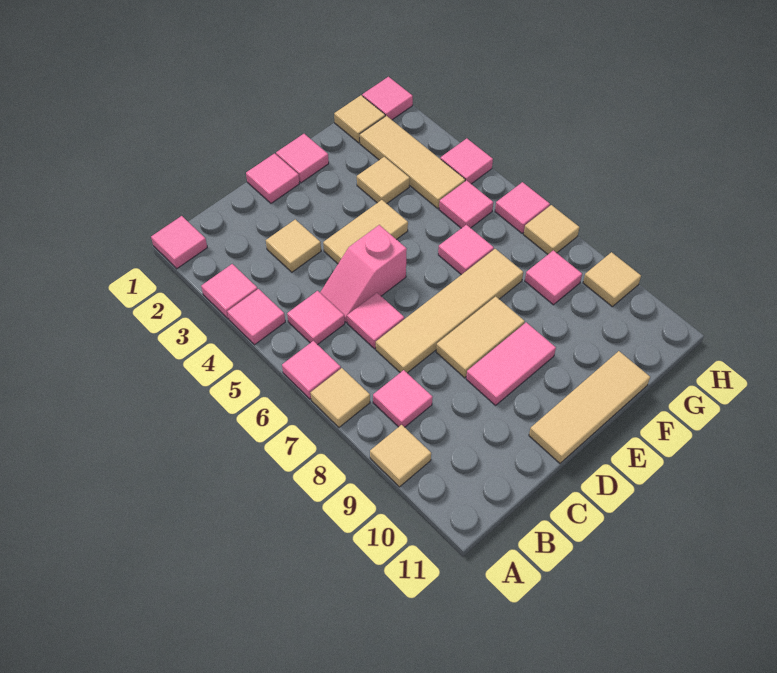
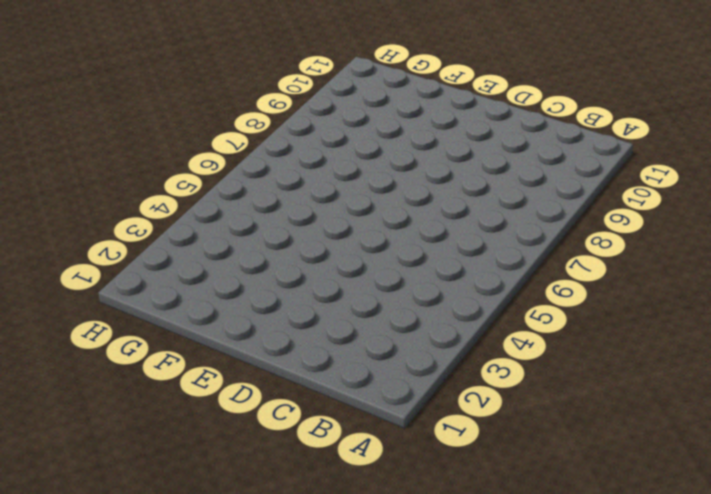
none -> pink 1x1 tile [151,216,207,269]
none -> pink 1x1 tile [201,264,257,319]
none -> pink 1x1 tile [227,289,285,345]

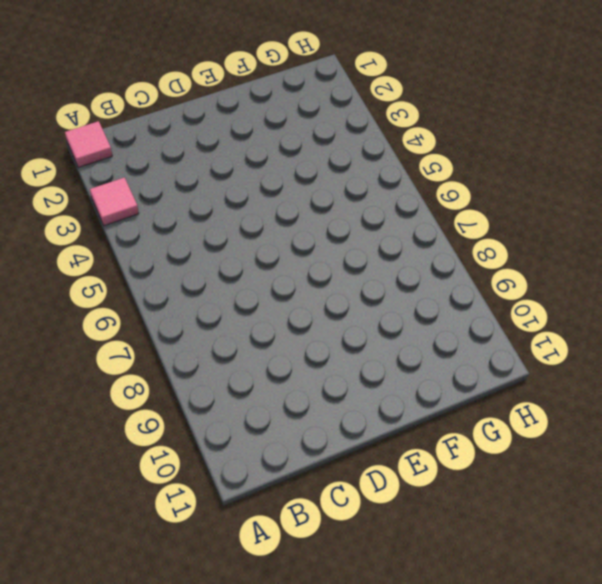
none -> pink 1x1 tile [227,289,285,345]
none -> pink 1x1 tile [282,341,341,399]
none -> tan 1x1 tile [311,368,370,427]

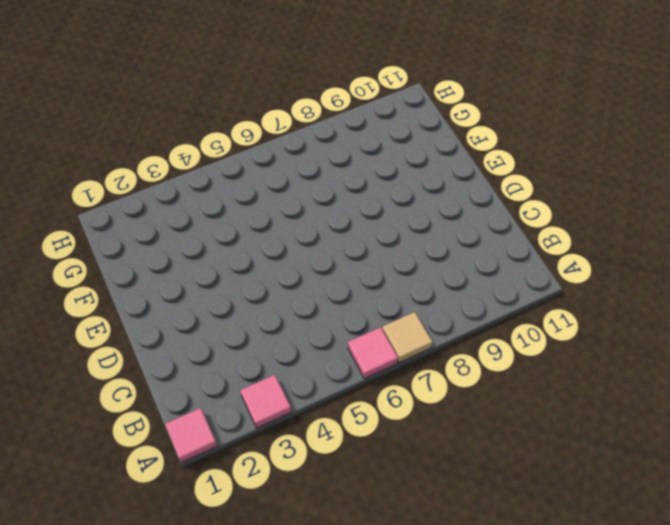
none -> pink 1x1 tile [227,289,285,345]
none -> tan 1x1 tile [370,425,431,487]
none -> pink 1x1 tile [287,291,345,345]

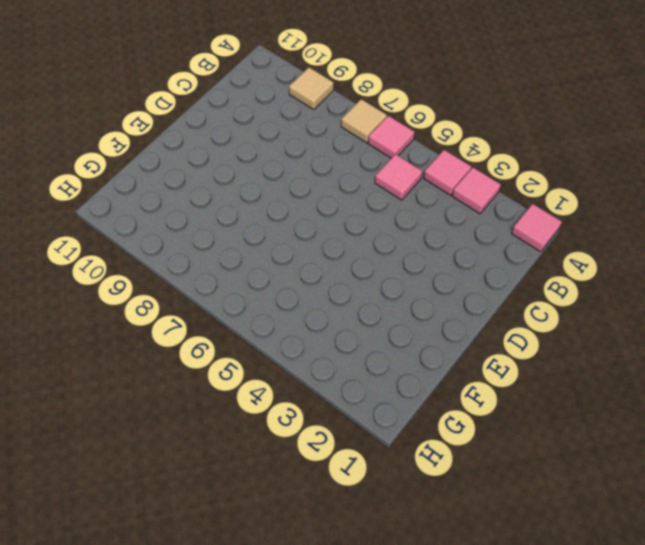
none -> pink 1x1 tile [373,370,433,427]
none -> tan 1x1 tile [266,219,321,272]
none -> pink 1x2 slope [320,225,407,322]

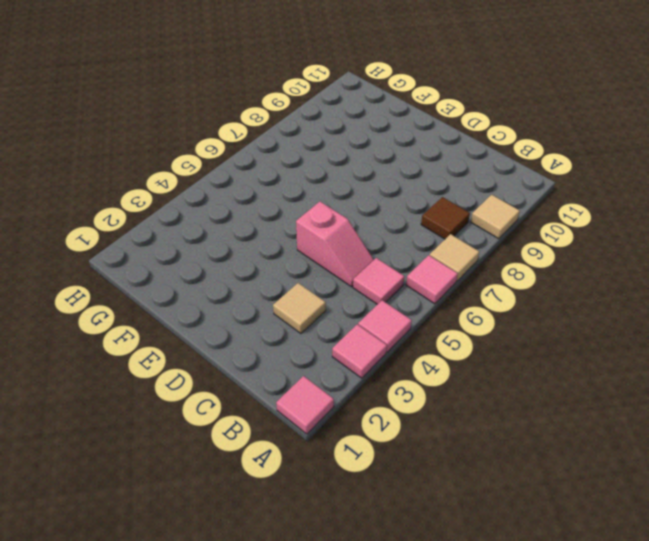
brown 1x1 tile [421,197,470,239] -> pink 1x1 tile [373,370,433,427]
none -> pink 1x1 tile [347,293,404,349]
none -> tan 1x4 tile [376,249,523,373]
none -> pink 1x1 tile [246,154,299,203]

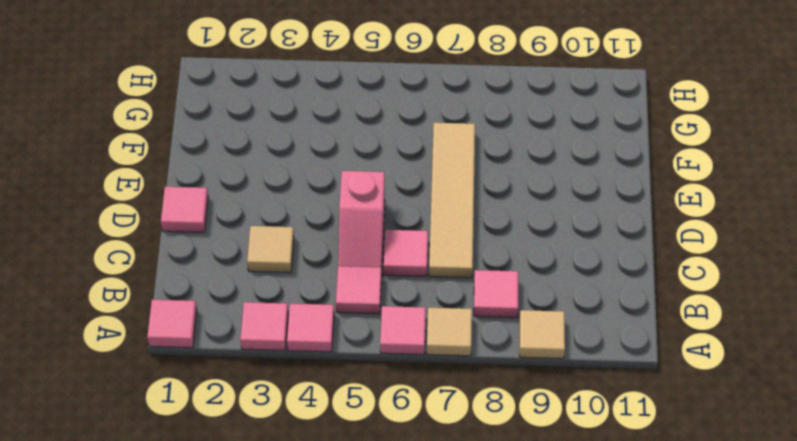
none -> tan 1x2 tile [323,200,408,264]
none -> tan 1x2 tile [436,297,525,378]
none -> pink 1x2 tile [466,322,556,405]

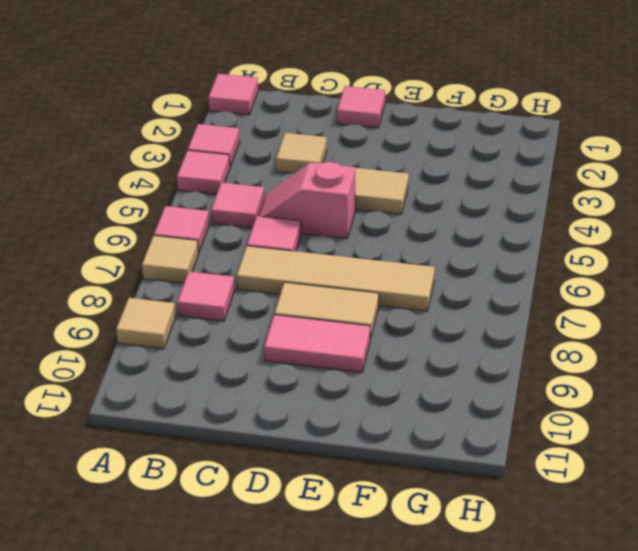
none -> tan 1x3 tile [529,351,650,463]
none -> pink 1x1 tile [276,134,329,183]
none -> tan 1x1 tile [357,157,410,203]

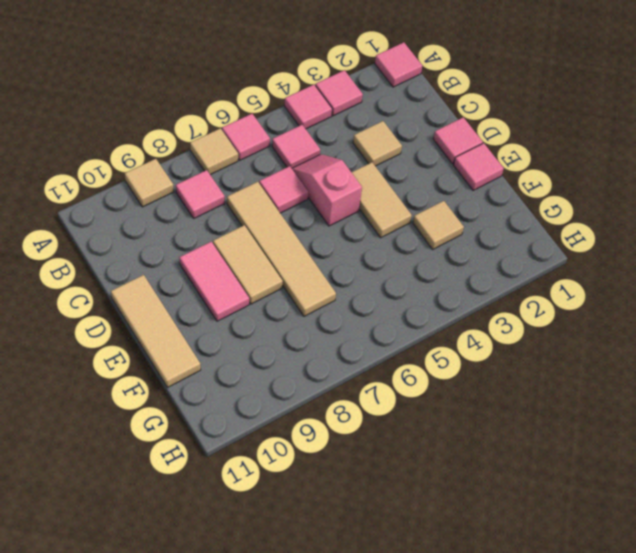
none -> pink 1x1 tile [438,225,494,275]
none -> tan 1x1 tile [334,95,385,143]
none -> tan 1x3 tile [360,116,465,208]

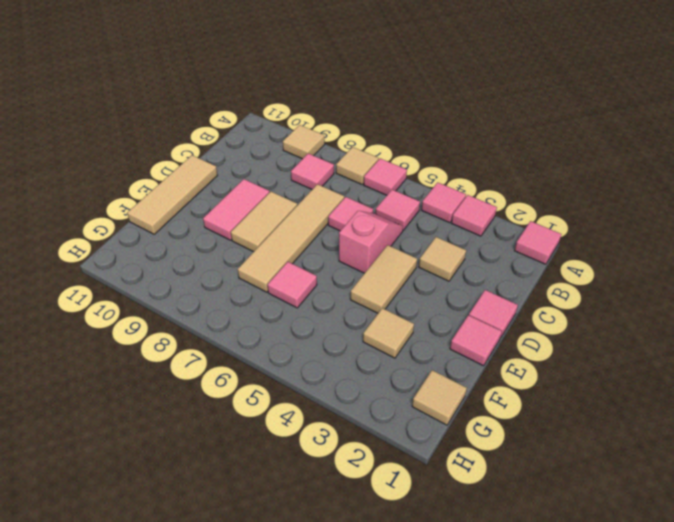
none -> tan 1x3 tile [360,116,465,208]
none -> pink 1x1 tile [439,180,493,228]
none -> pink 1x1 tile [525,250,582,305]

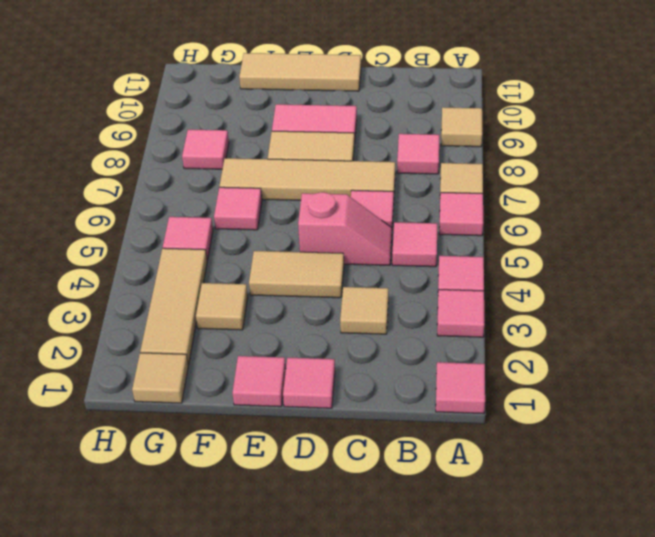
none -> pink 1x1 tile [362,77,413,120]
none -> pink 1x1 tile [440,138,493,184]
none -> pink 1x1 tile [495,182,550,233]

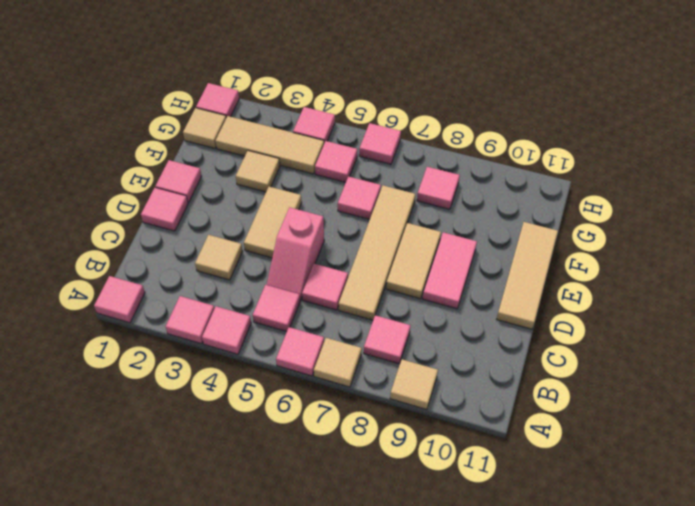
none -> tan 1x1 tile [524,205,579,254]
none -> tan 1x1 tile [583,252,641,306]

